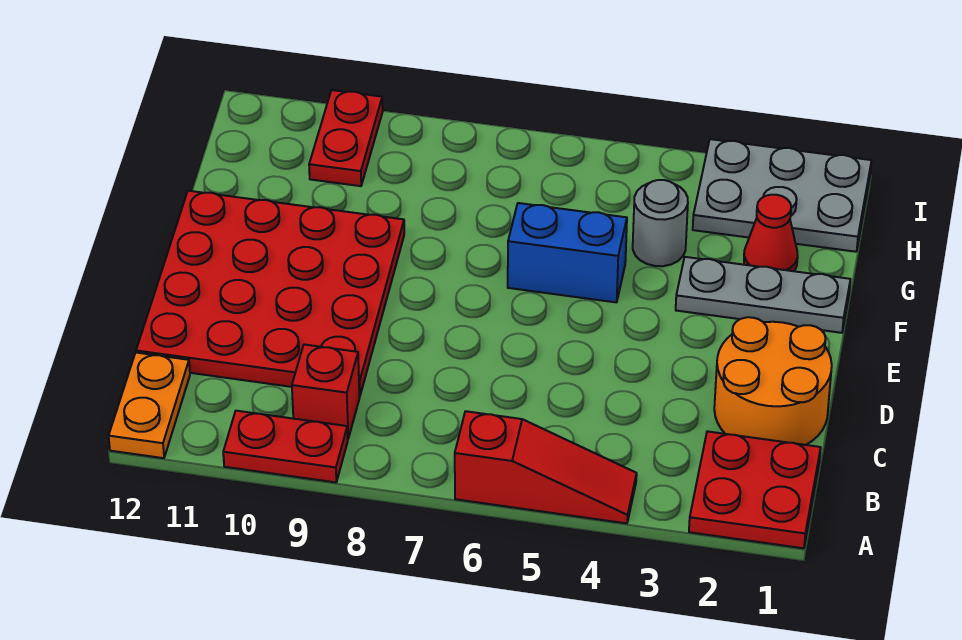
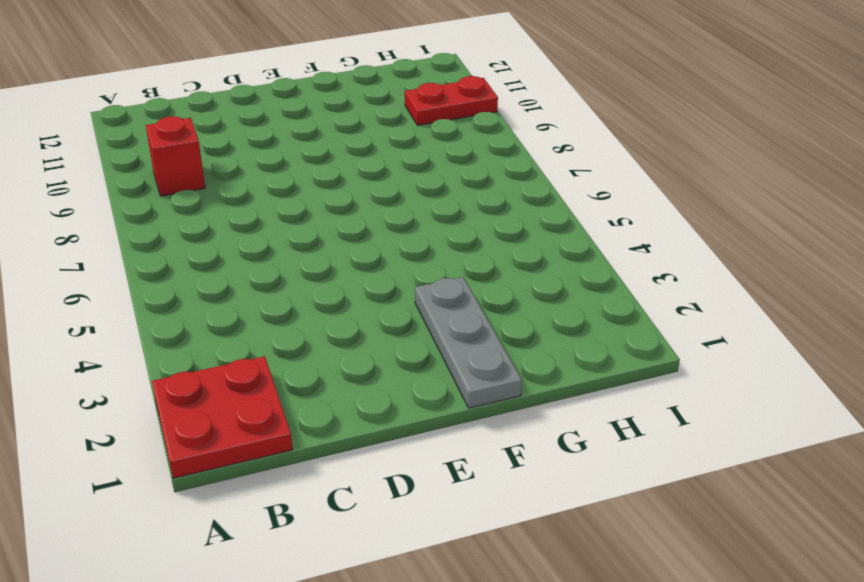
none -> red 1x3 slope [455,411,637,523]
none -> red 1x2 plate [223,411,348,482]
none -> orange 1x2 plate [109,353,190,458]

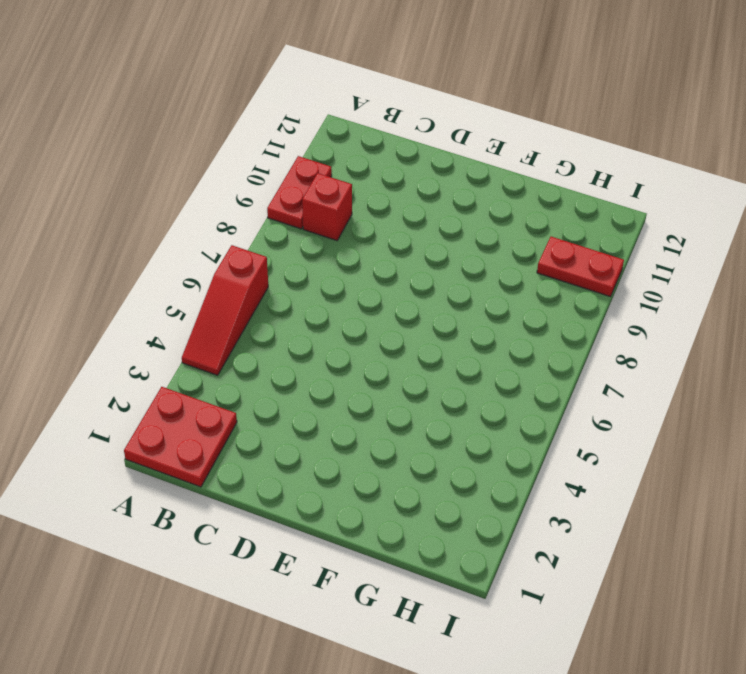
none -> orange 1x2 plate [109,353,190,458]
none -> orange 2x2 round brick [714,317,832,445]
none -> red 4x4 plate [136,191,404,396]

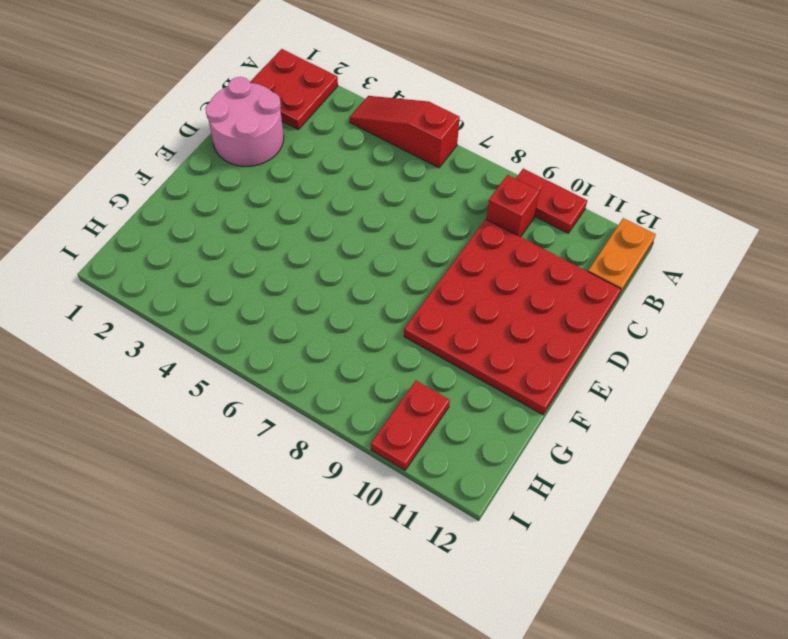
pink 2x2 round brick [205,77,284,166] -> orange 2x2 round brick [714,317,832,445]
none -> grey 1x3 plate [676,257,850,333]
none -> blue 1x2 brick [508,203,627,302]
none -> red 1x1 cone [744,195,798,271]

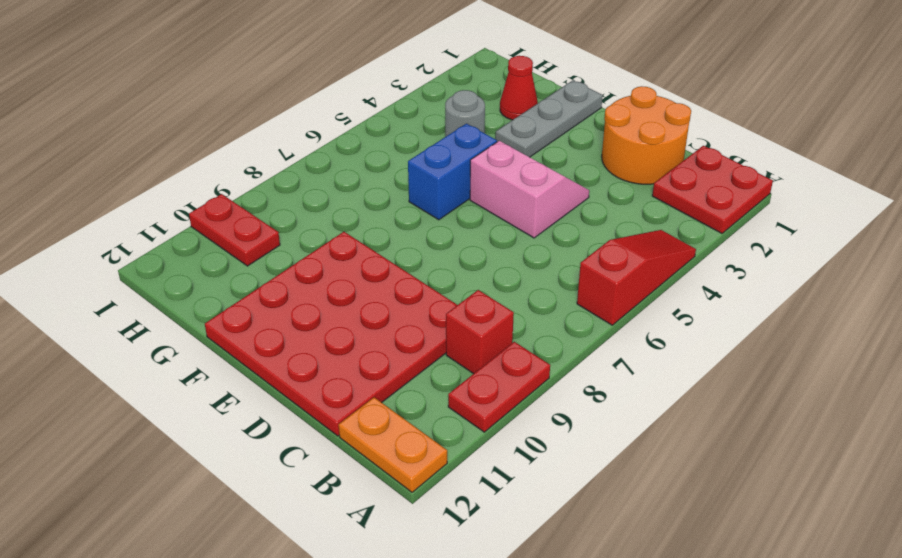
pink 2x2 slope [470,141,589,238] -> none
none -> grey 2x3 plate [693,139,872,252]

